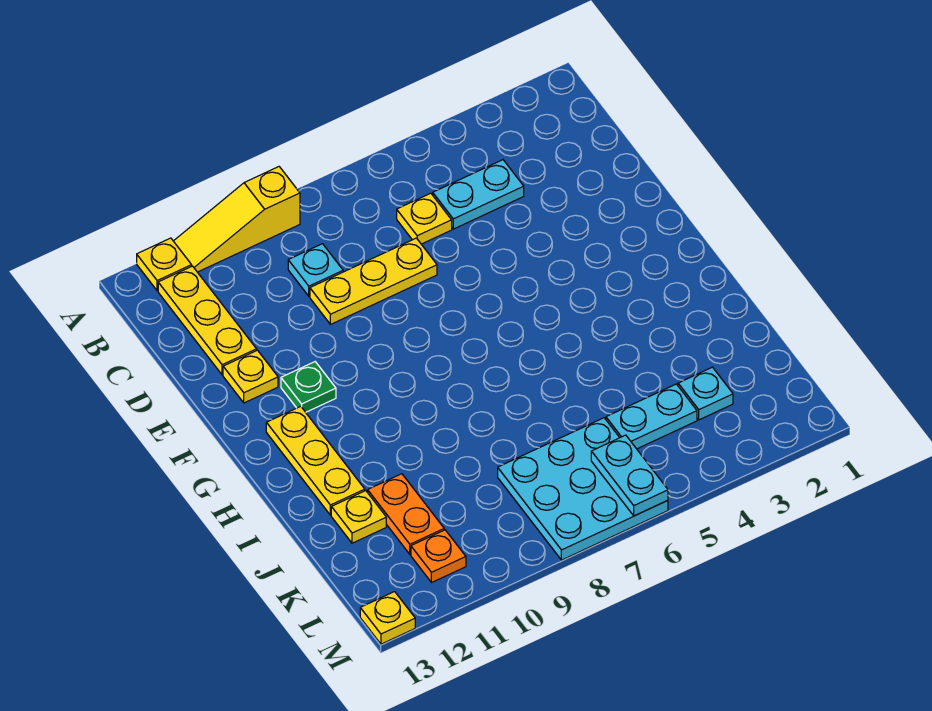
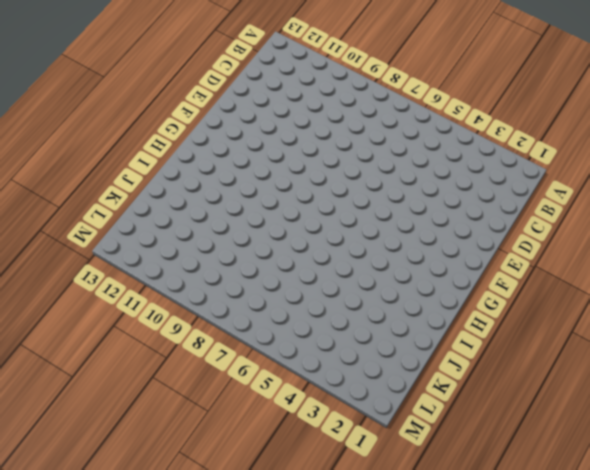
none -> yellow 1x3 slope [174,167,300,272]
none -> yellow 1x1 plate [137,238,192,291]
none -> yellow 1x3 plate [158,266,257,375]

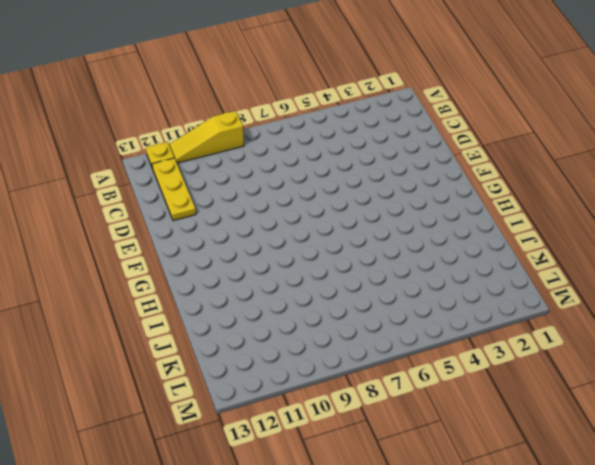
none -> cyan 1x2 plate [433,160,524,229]
none -> yellow 1x1 plate [397,193,452,244]
none -> cyan 1x1 plate [288,244,343,296]

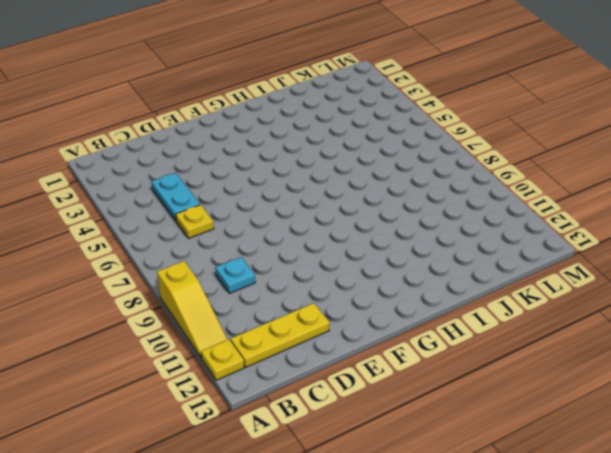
none -> yellow 1x3 plate [310,238,437,324]
none -> yellow 1x1 plate [223,350,278,403]
none -> green 1x1 plate [281,362,336,412]

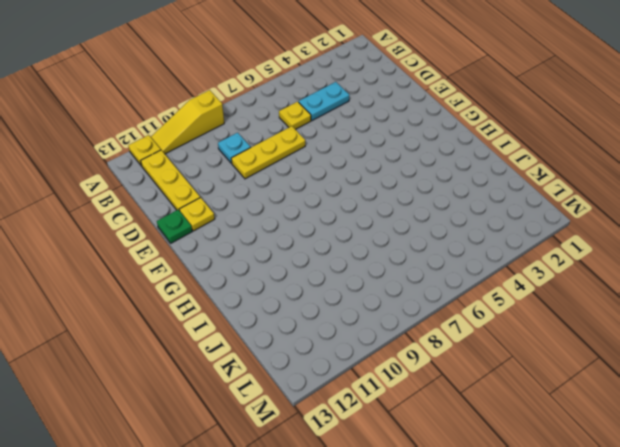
green 1x1 plate [157,210,192,243] -> green 1x1 plate moved to [281,362,336,412]
none -> yellow 1x3 plate [266,406,365,515]
none -> orange 1x2 plate [368,474,444,554]
none -> yellow 1x1 plate [331,491,386,543]

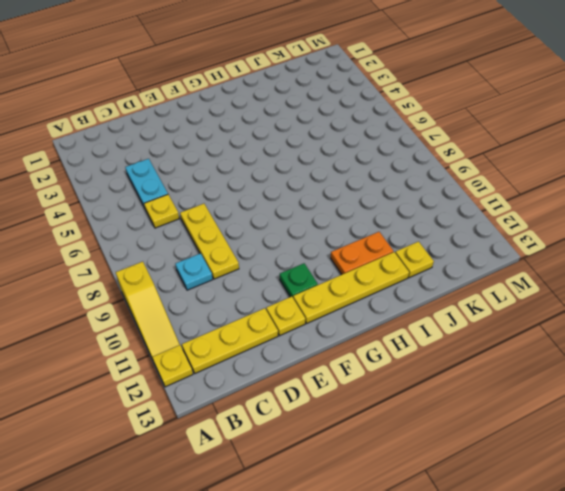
yellow 1x4 plate [293,252,409,323] -> yellow 1x3 plate [266,406,365,515]
orange 1x2 plate [331,232,394,275] -> orange 1x2 plate moved to [368,474,444,554]
none -> cyan 1x1 plate [678,367,733,420]
none -> cyan 1x2 plate [606,384,697,449]
none -> cyan 3x3 plate [498,418,668,560]

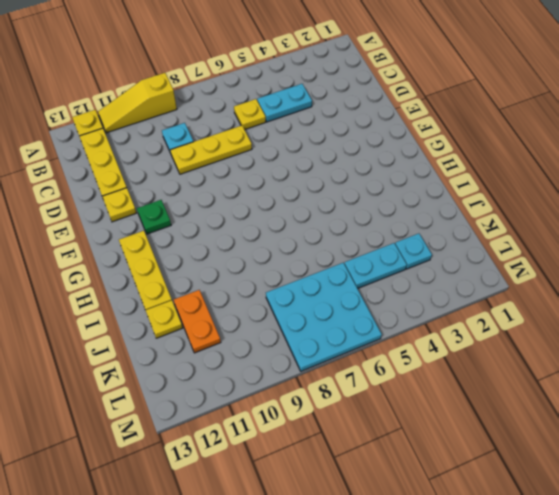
none -> orange 1x1 plate [411,530,466,583]
none -> yellow 1x1 plate [360,592,415,644]
none -> cyan 1x2 plate [591,435,668,516]

